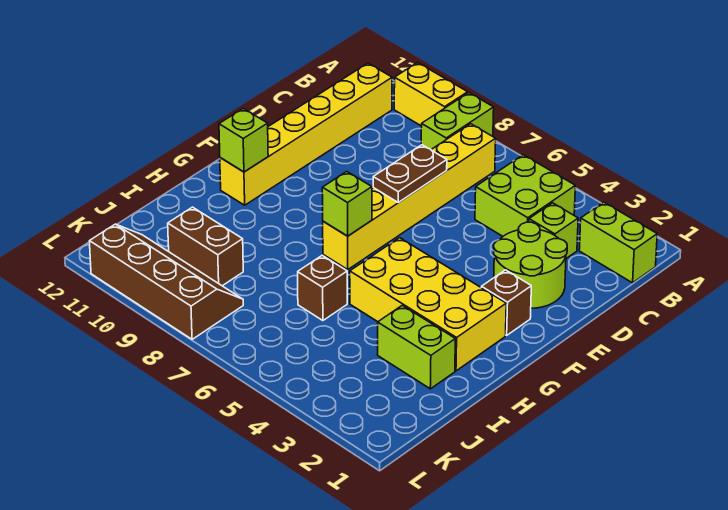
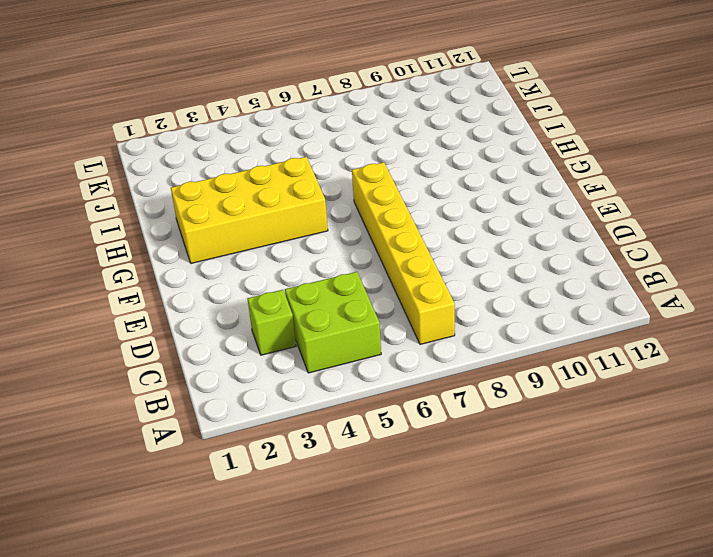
none -> lime 1x2 brick [421,93,494,149]
none -> yellow 1x2 brick [394,63,468,126]
none -> lime 1x2 brick [579,202,657,283]

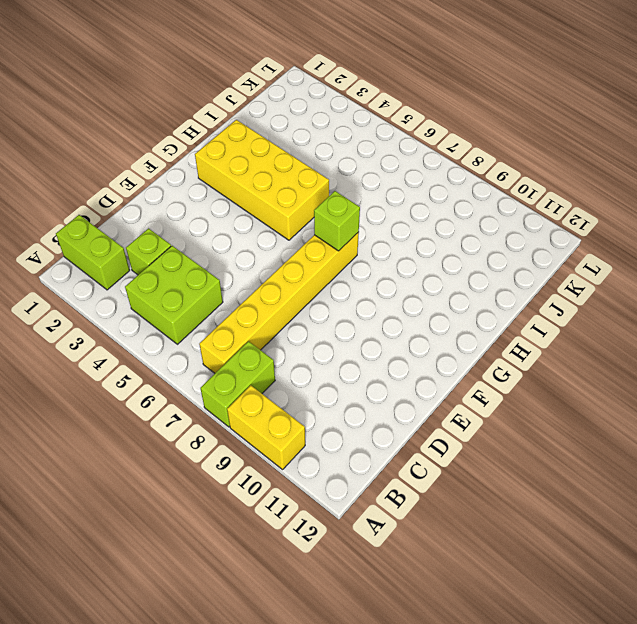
none -> yellow 1x6 brick [220,63,392,205]
none -> lime 2x2 round brick [494,222,567,308]
none -> brown 1x1 brick [481,270,531,335]

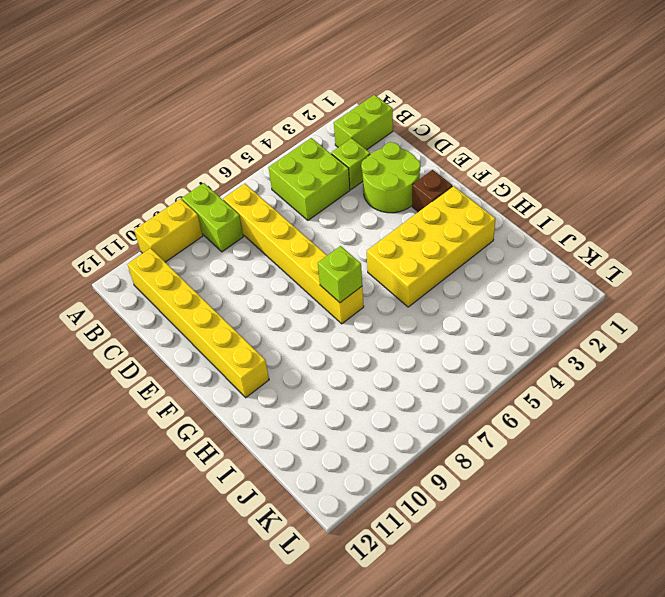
none -> lime 1x2 brick [378,305,455,389]
none -> brown 1x1 brick [298,255,347,321]
none -> brown 1x2 brick [168,207,243,286]

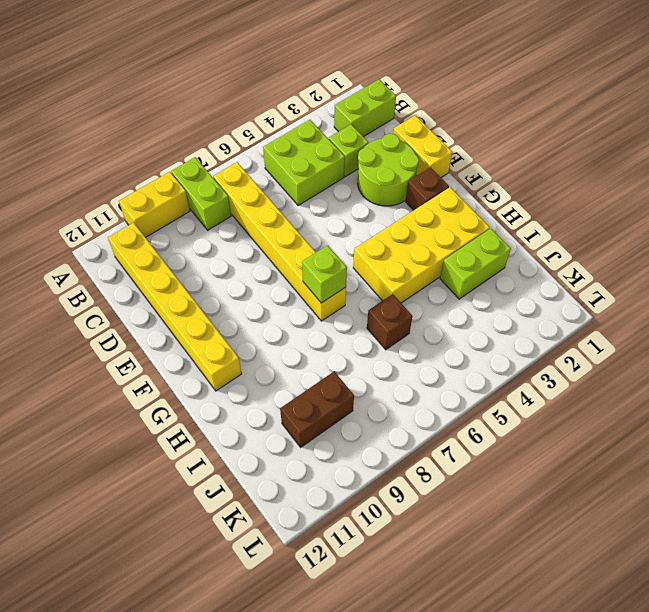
yellow 1x2 brick [393,115,452,178] -> none
none -> brown 2x4 slope [90,224,243,339]
none -> brown 1x2 plate [373,145,447,203]
none -> lime 1x1 brick [219,108,268,172]

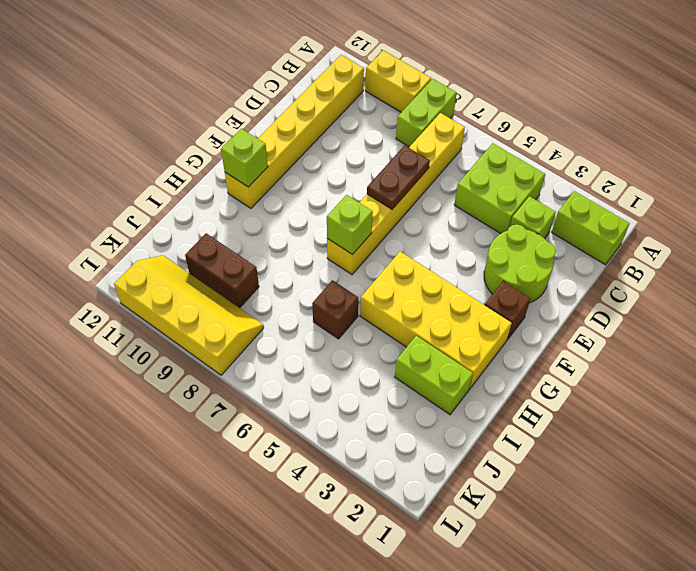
yellow 2x4 slope [114,255,264,375] -> brown 2x4 slope [90,224,243,339]

